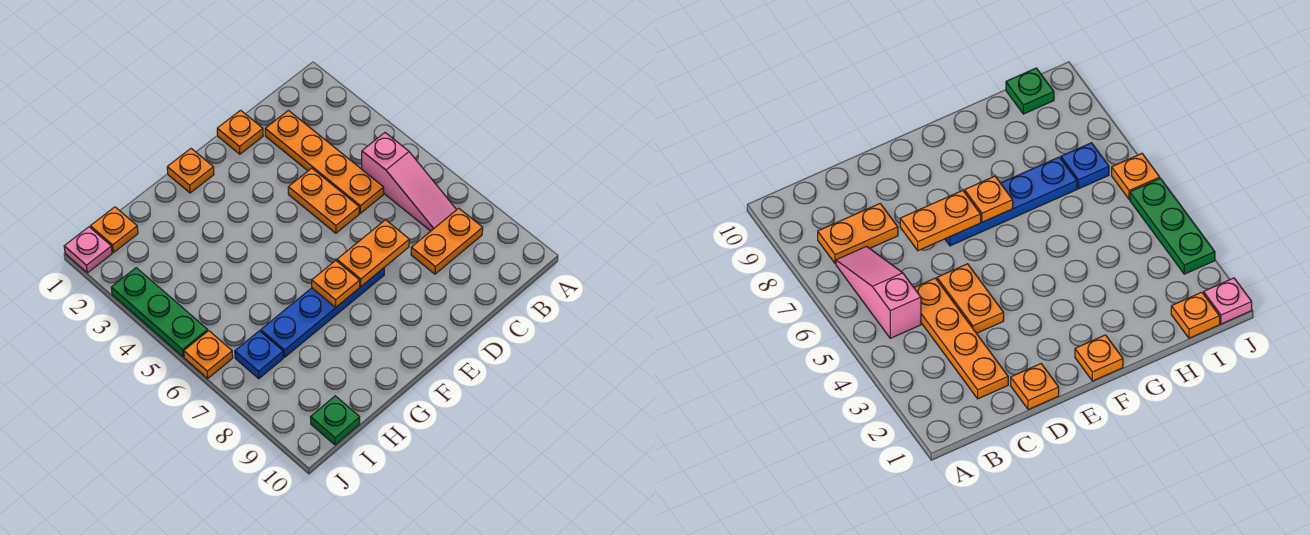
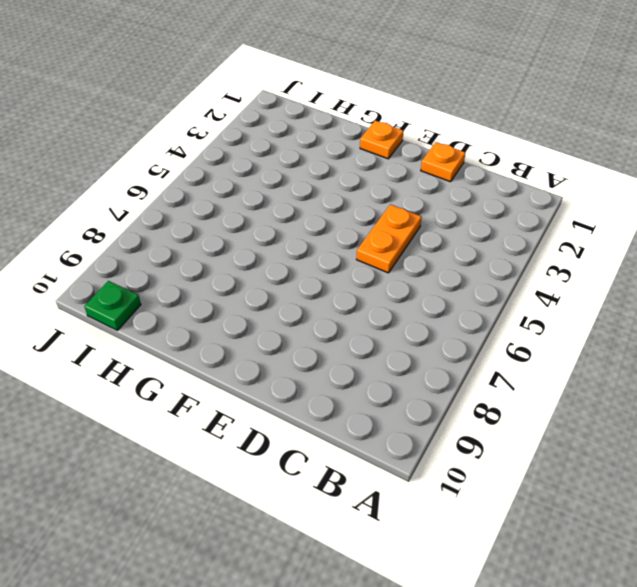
none -> pink 1x3 slope [362,133,456,231]
none -> orange 1x2 plate [411,208,483,274]
none -> orange 1x4 plate [265,111,384,213]

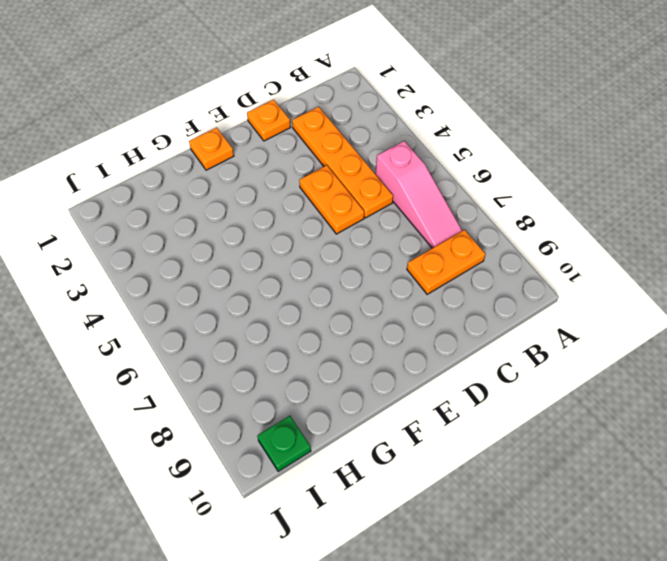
none -> blue 1x4 plate [261,268,384,357]
none -> orange 1x1 plate [90,207,138,253]
none -> blue 1x1 plate [235,331,283,379]

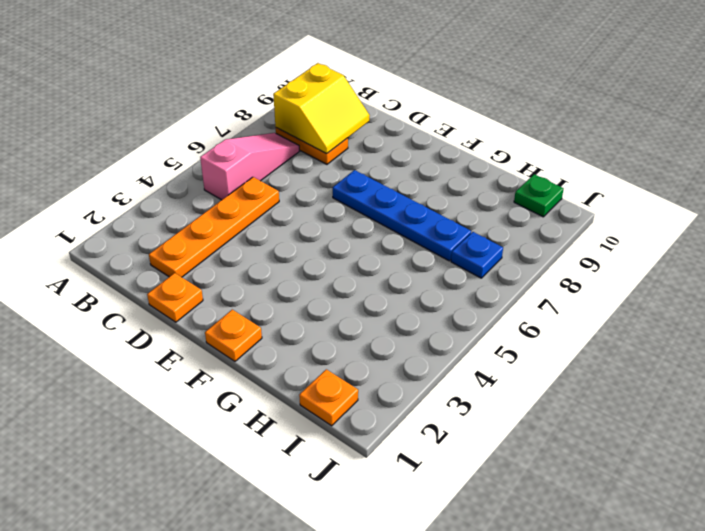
yellow 2x2 slope [273,63,370,154] -> none
none -> orange 1x2 plate [288,168,359,233]
none -> pink 1x1 plate [64,227,112,273]
none -> green 1x3 plate [111,268,208,357]

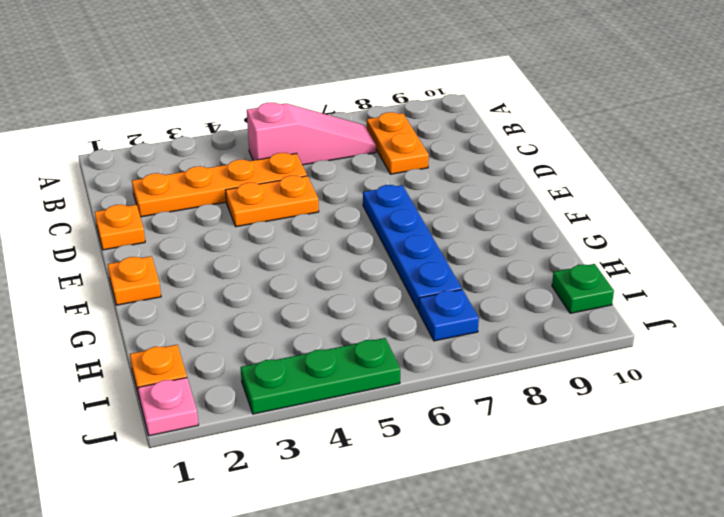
none -> orange 1x1 plate [184,331,233,378]
none -> orange 1x2 plate [337,220,409,286]
none -> orange 1x1 plate [312,260,360,307]

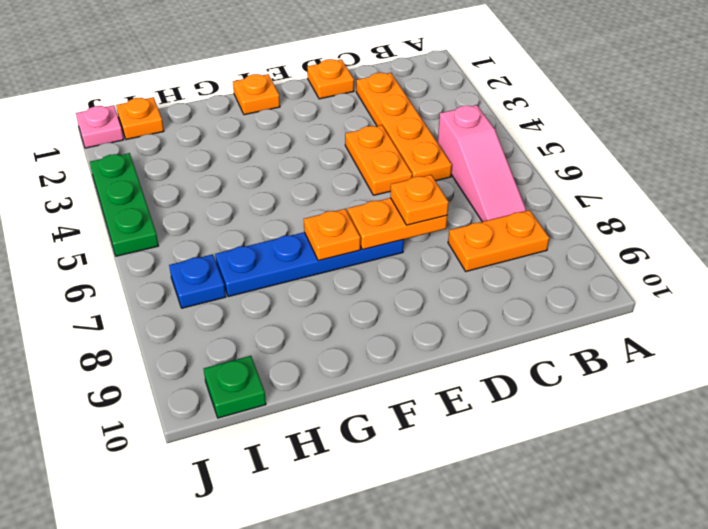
orange 1x1 plate [390,175,449,225] -> orange 1x1 plate moved to [184,331,233,378]

